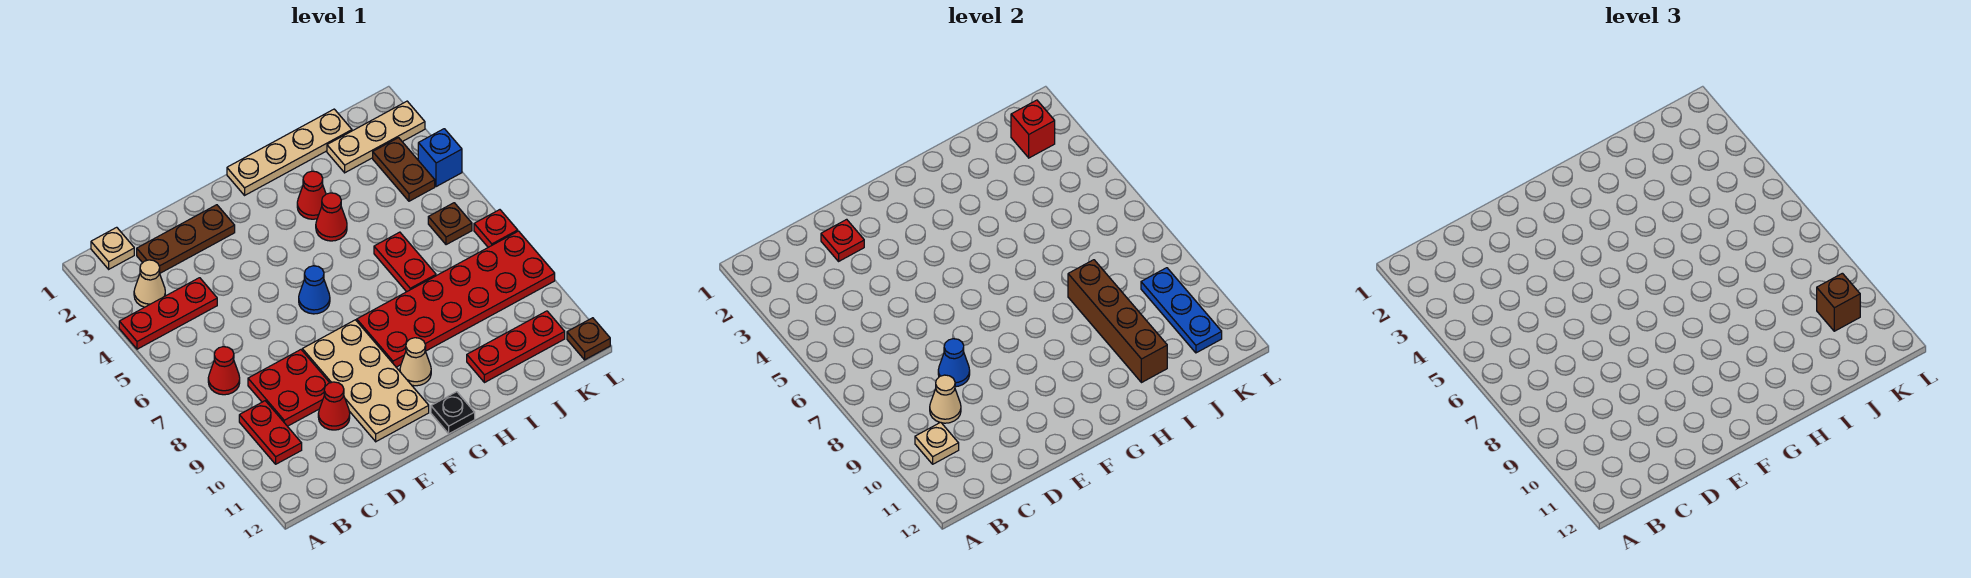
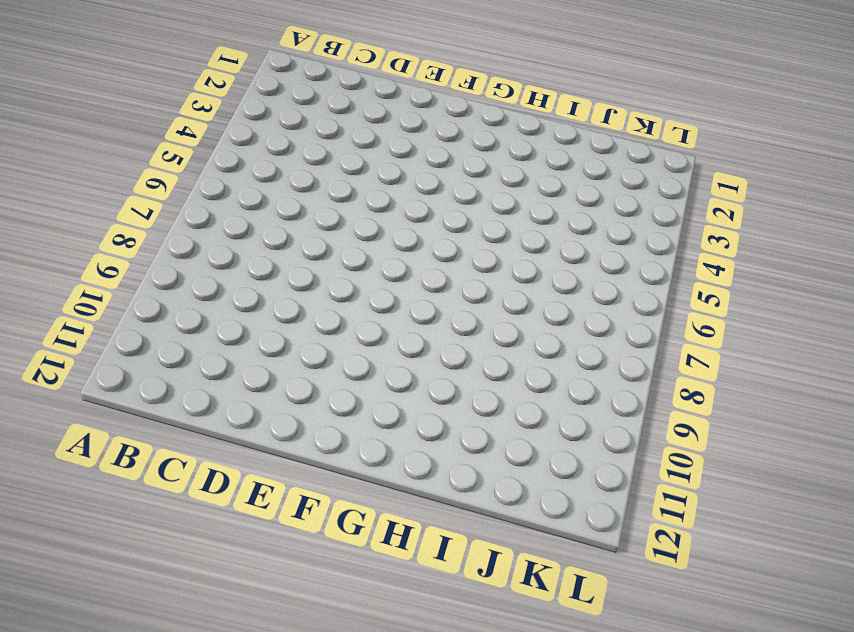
none -> red 1x3 plate [119,278,217,349]
none -> tan 1x1 plate [91,227,134,269]
none -> tan 1x1 cone [134,260,165,307]
none -> red 1x1 cone [208,347,240,395]

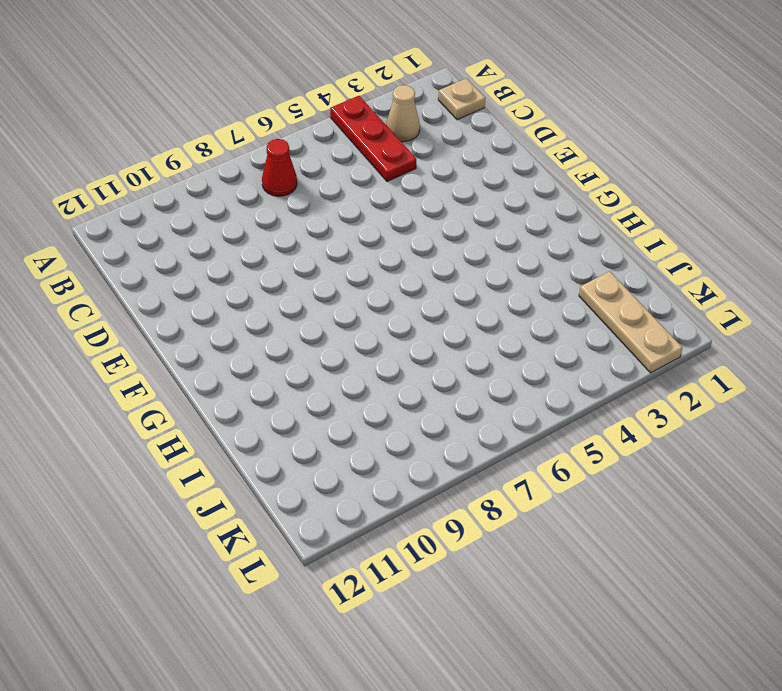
none -> red 1x2 plate [239,401,302,464]
none -> brown 1x3 plate [137,205,235,273]
none -> red 2x2 plate [248,350,330,426]
none -> red 1x1 cone [318,382,350,430]

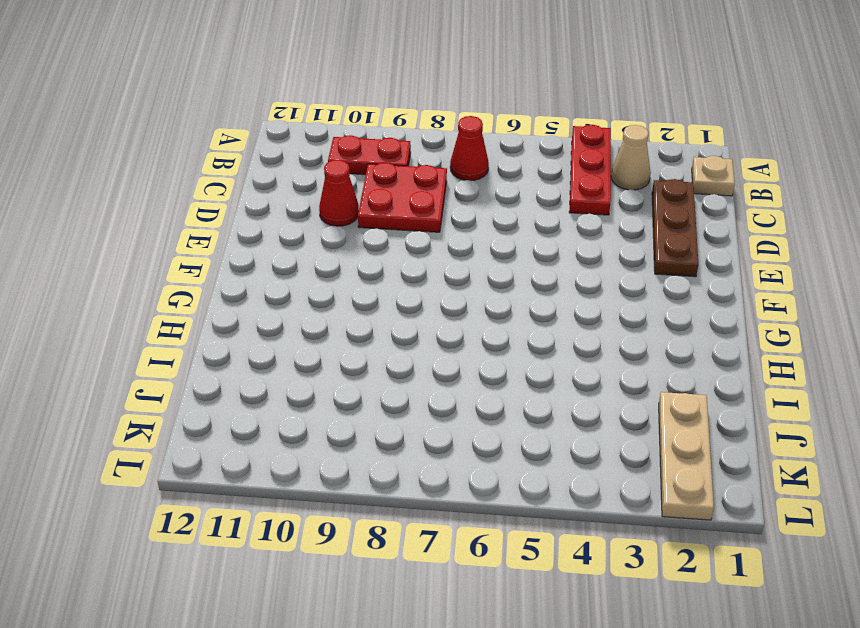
none -> tan 2x4 plate [302,320,429,442]
none -> blue 1x1 cone [299,266,330,314]
none -> tan 1x4 plate [227,109,352,195]
none -> red 2x6 plate [357,231,555,367]

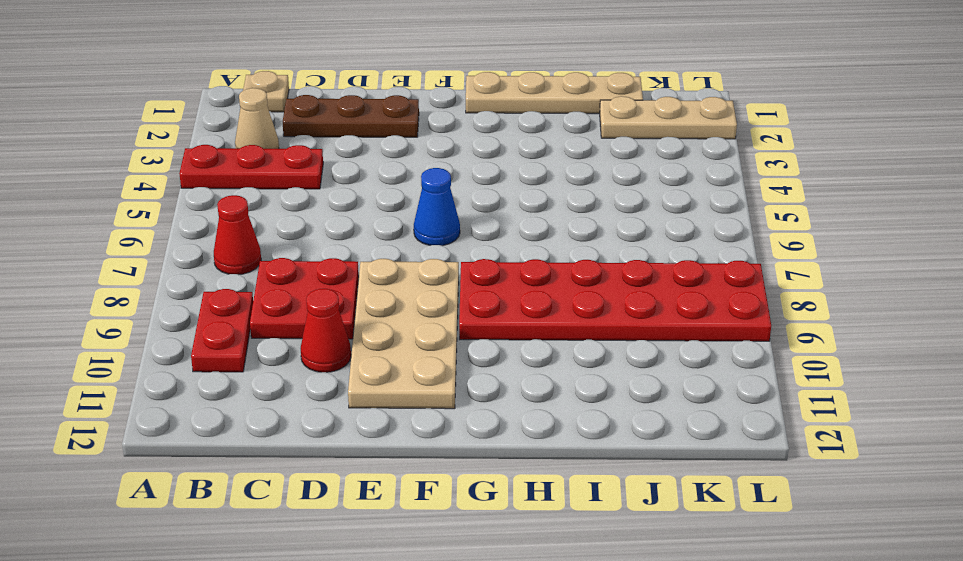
none -> tan 1x1 cone [400,338,431,386]
none -> black 1x1 plate [431,392,475,434]
none -> red 1x1 cone [297,171,326,219]
none -> red 1x1 cone [316,193,347,241]

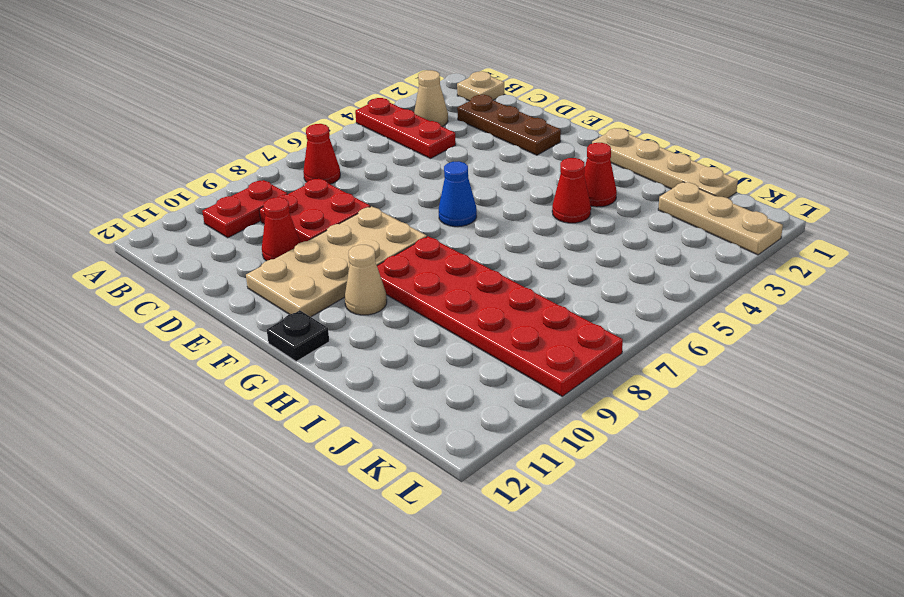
none -> red 1x2 plate [374,232,436,292]
none -> red 1x3 plate [467,311,565,383]
none -> brown 1x2 plate [373,138,435,201]
none -> brown 1x1 plate [428,203,472,245]

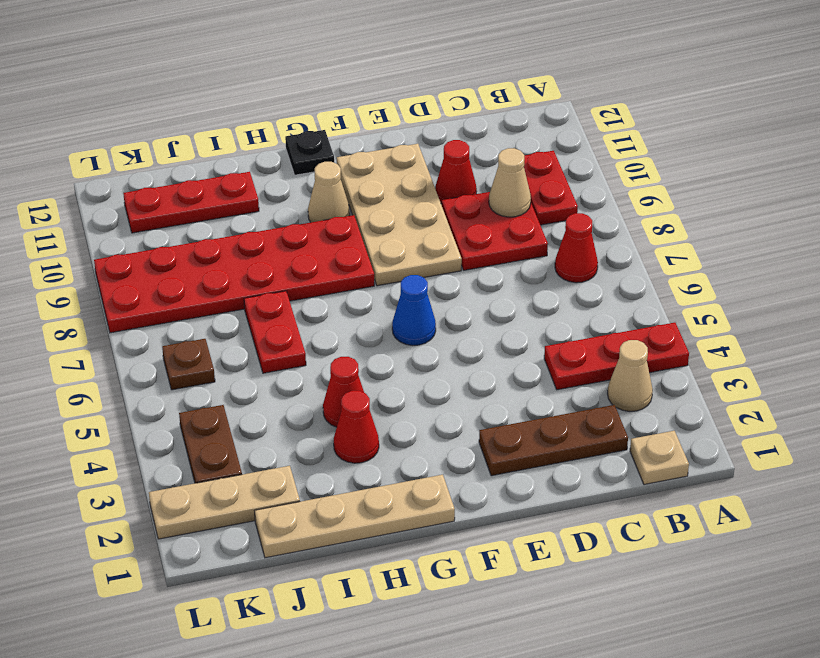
none -> blue 1x1 brick [418,129,462,187]
none -> red 1x1 plate [474,210,518,247]
none -> brown 1x1 plate [567,318,610,360]
none -> tan 1x1 plate [915,422,959,464]

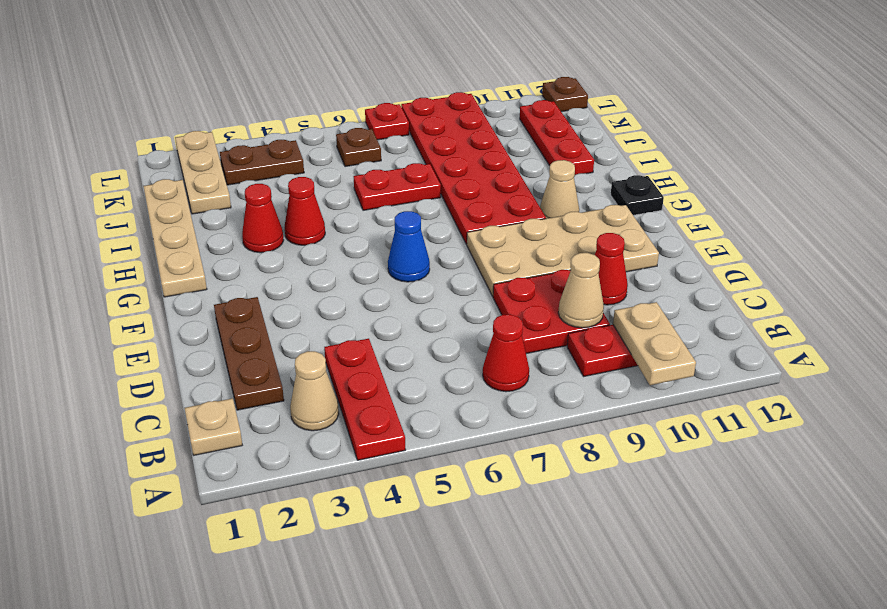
tan 1x2 plate [613,302,696,385] -> tan 1x1 plate [915,422,959,464]
none -> blue 1x1 brick [418,129,462,187]
none -> red 1x1 plate [821,219,864,261]
none -> blue 1x1 cone [938,339,970,387]
none -> brown 1x4 brick [1068,260,1167,383]

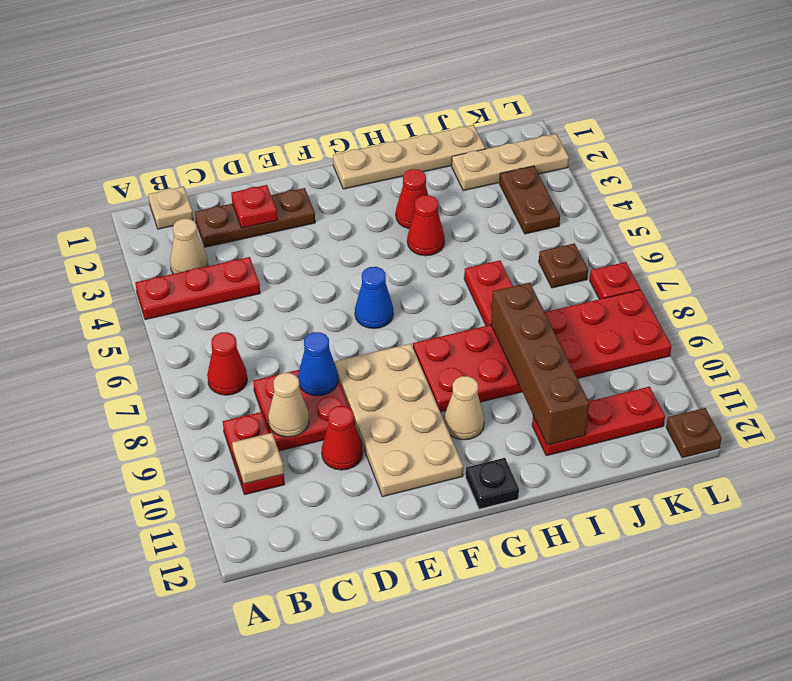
none -> blue 1x1 brick [418,129,462,187]
none -> red 1x1 brick [1011,100,1055,158]
none -> blue 1x3 plate [1141,268,1222,353]
none -> brown 1x1 brick [1817,273,1860,331]

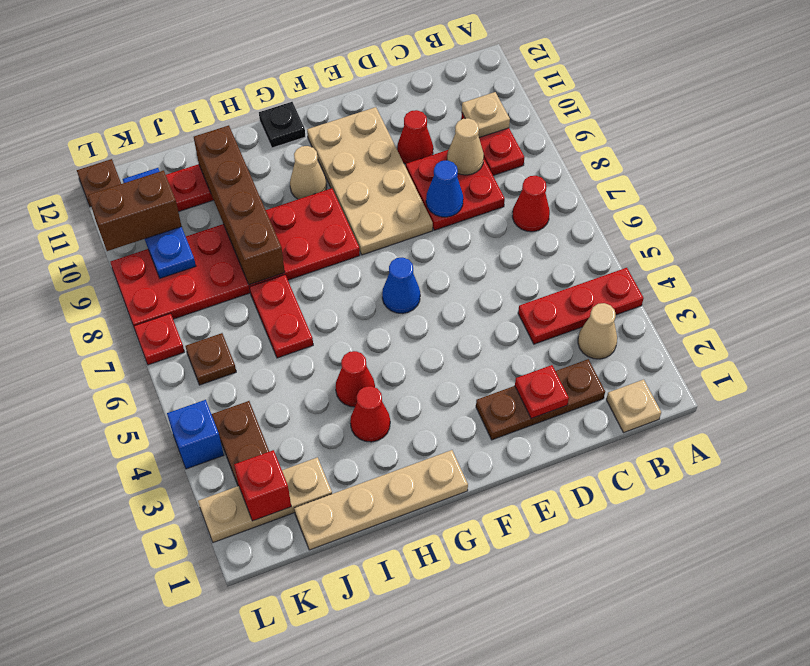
brown 1x2 brick [88,170,182,251] -> brown 1x1 brick [1817,273,1860,331]

